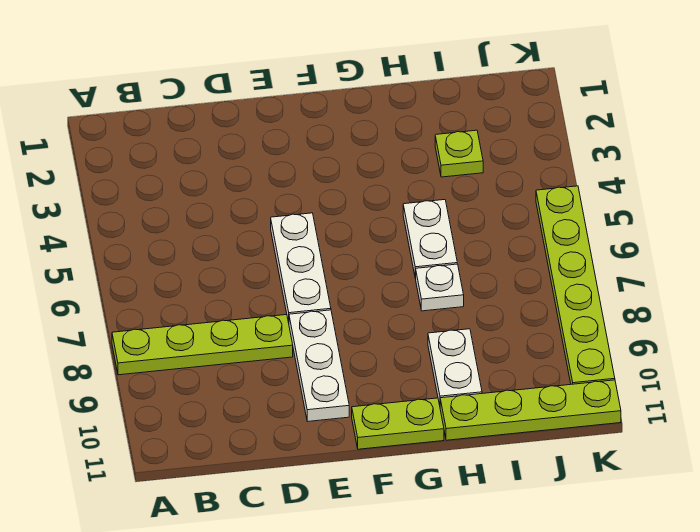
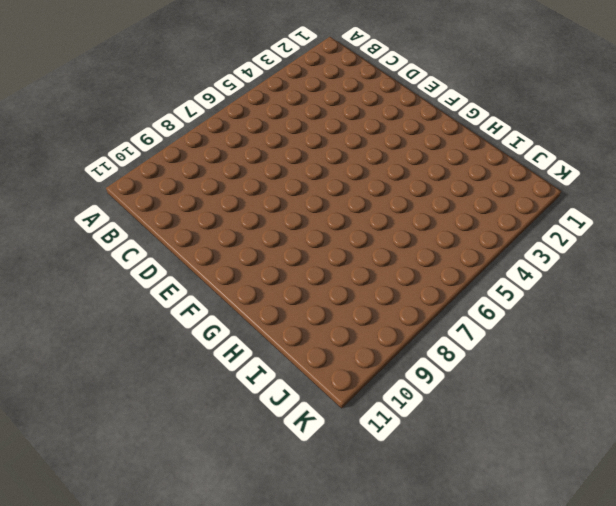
none -> lime 1x4 plate [112,315,293,375]
none -> white 1x3 plate [271,213,331,323]

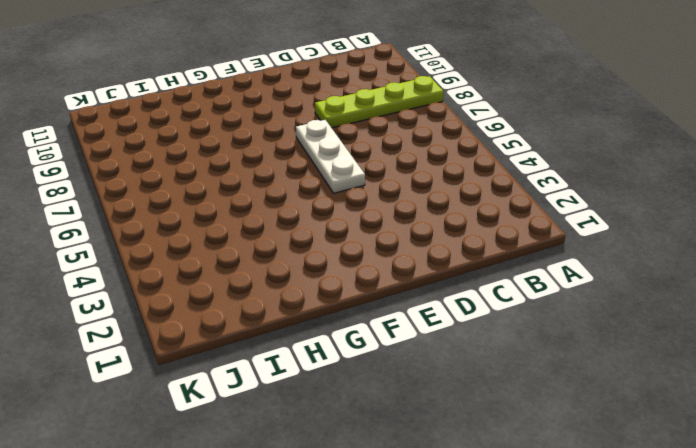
none -> white 1x3 plate [289,310,349,422]
none -> lime 1x2 plate [352,398,444,449]

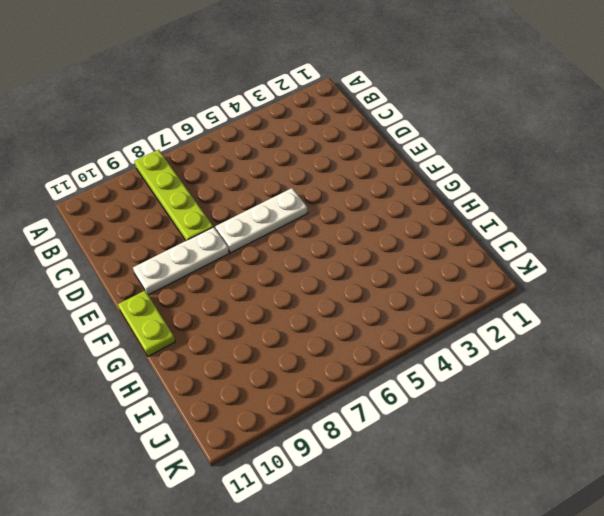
none -> white 1x2 plate [403,200,457,278]
none -> white 1x1 plate [416,264,464,311]

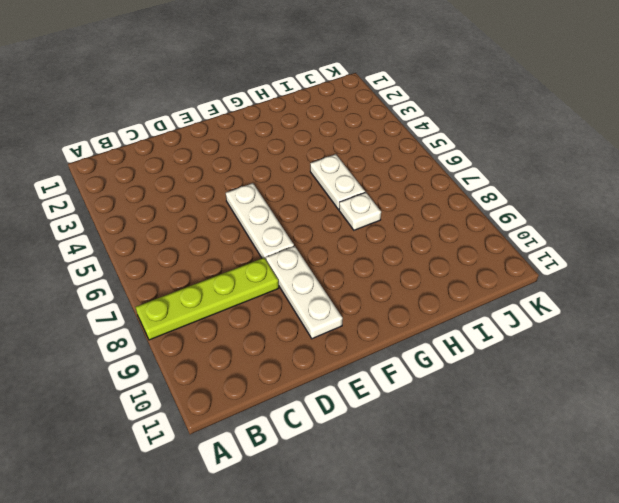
none -> lime 1x2 plate [352,398,444,449]
none -> white 1x2 plate [428,329,482,405]

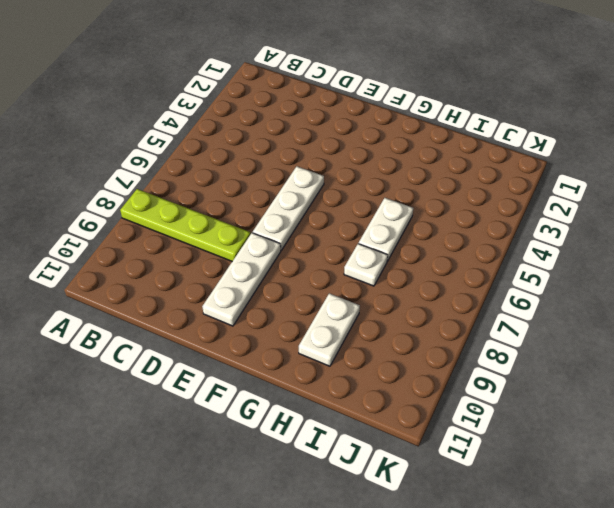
none -> lime 1x2 plate [352,398,444,449]
none -> lime 1x4 plate [440,380,621,440]

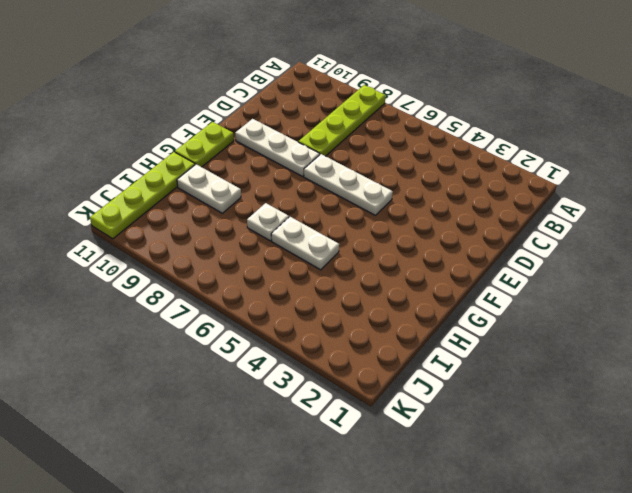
none -> lime 1x1 plate [435,130,483,177]
none -> lime 1x6 plate [536,186,615,384]

